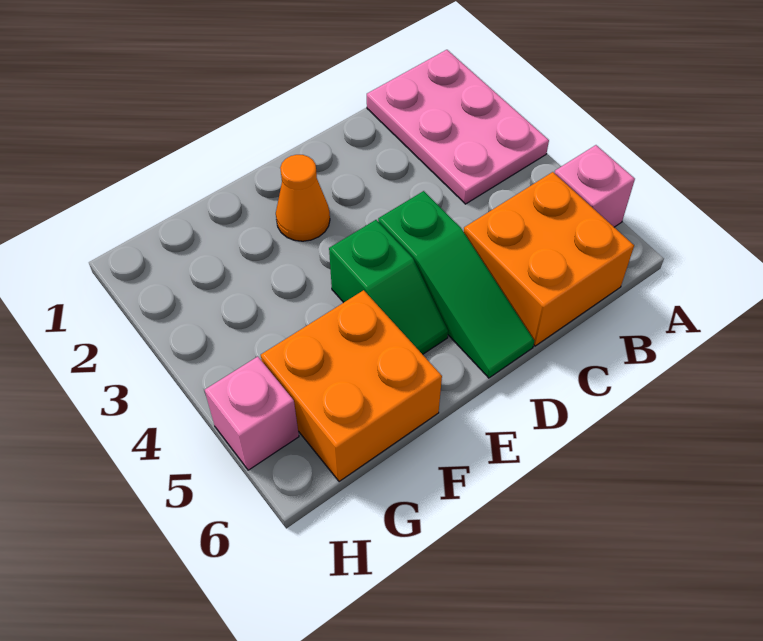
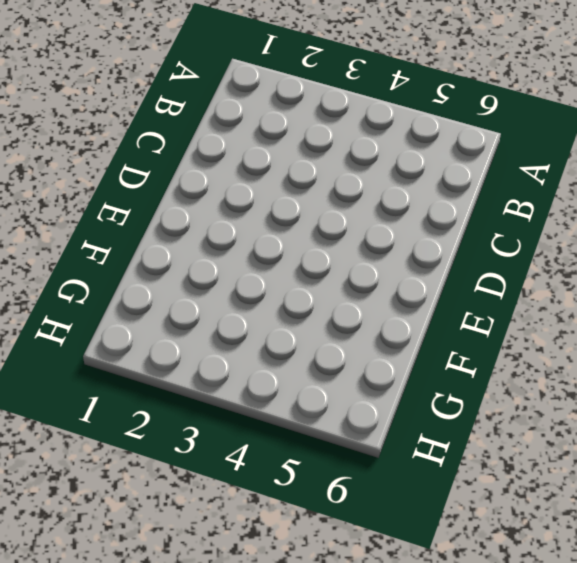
none -> pink 2x3 plate [367,50,549,204]
none -> pink 1x1 brick [555,145,635,227]

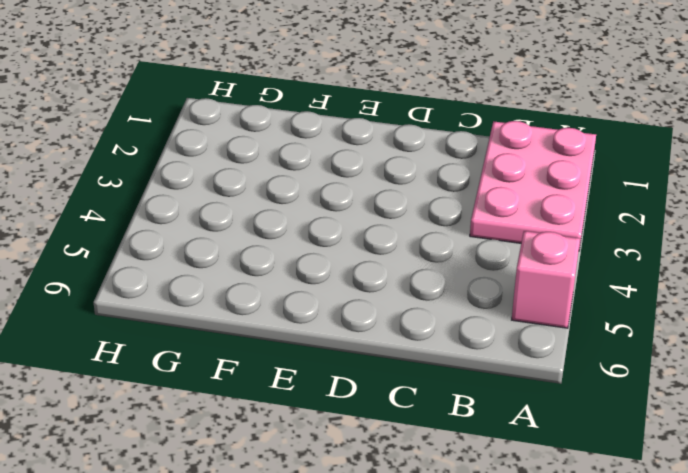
none -> orange 2x2 brick [464,172,634,346]
none -> green 1x3 slope [378,191,534,378]

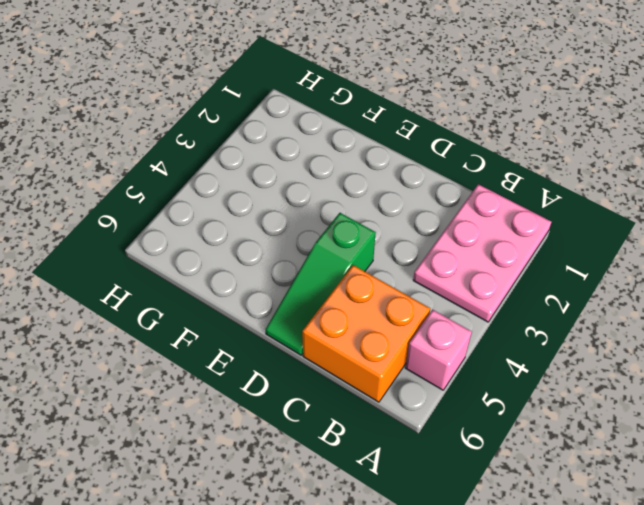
none -> orange 1x1 cone [276,155,330,241]
none -> green 1x2 slope [329,220,448,354]

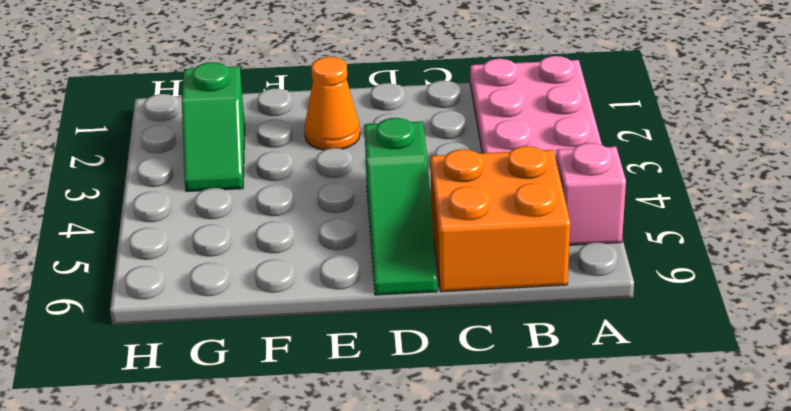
green 1x2 slope [182,62,245,192] -> green 1x2 slope moved to [329,220,448,354]
none -> orange 2x2 brick [261,290,442,482]
none -> pink 1x1 brick [205,357,299,470]

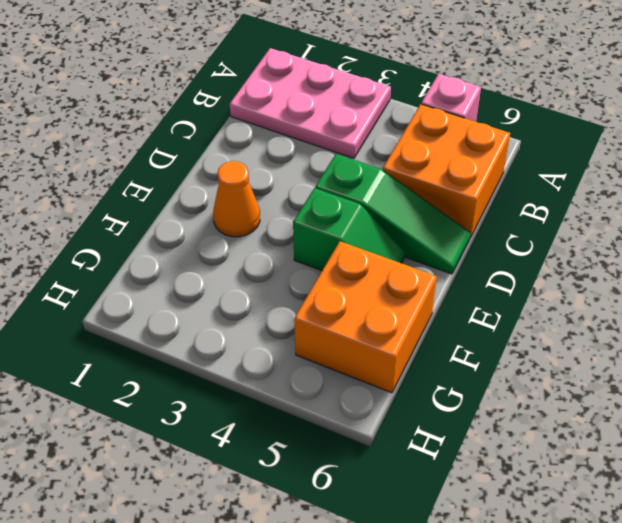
none -> pink 1x1 brick [205,357,299,470]

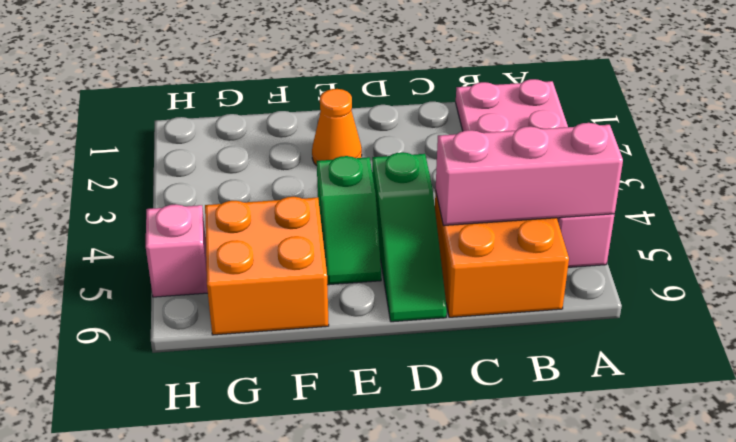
pink 1x3 brick [436,123,623,226] -> none

